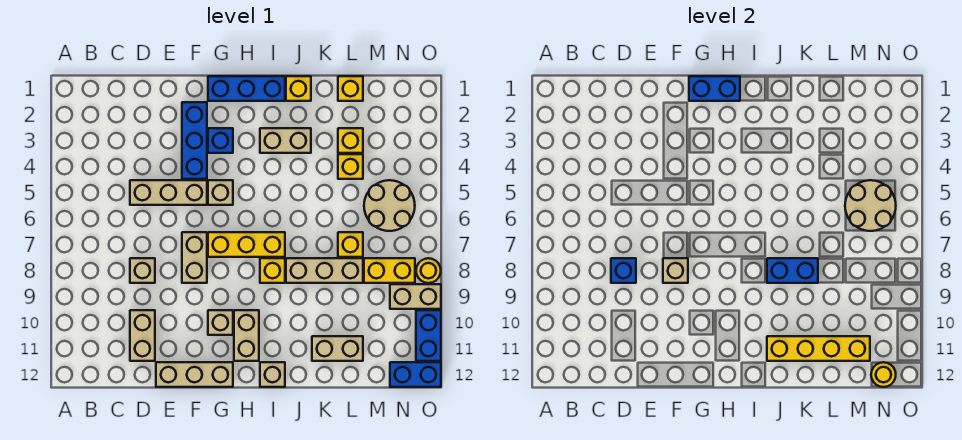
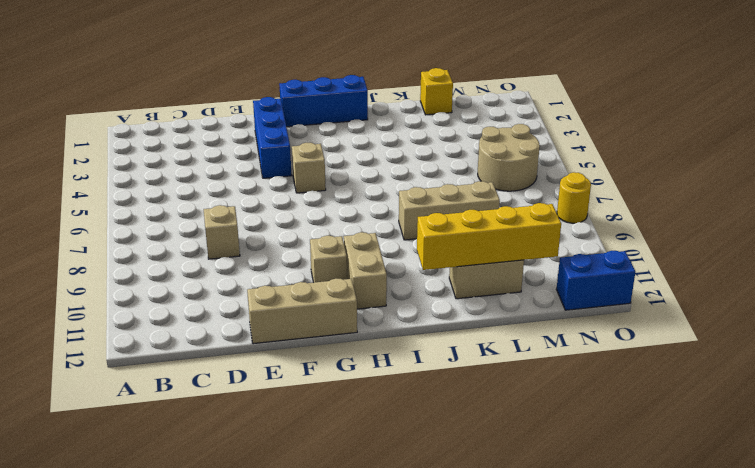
none -> tan 1x3 brick [130,180,207,205]
none -> tan 1x2 brick [130,310,155,361]
none -> tan 1x2 brick [182,232,207,283]
none -> blue 1x1 brick [208,128,233,153]

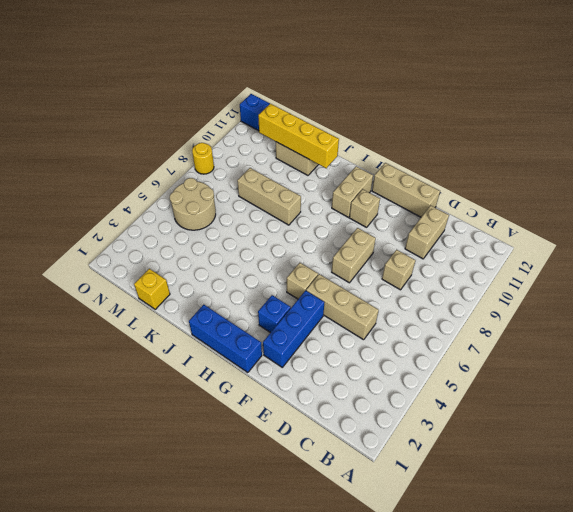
none -> yellow 1x3 brick [208,232,285,257]
none -> tan 1x2 brick [260,128,311,153]
none -> yellow 1x1 brick [260,258,285,283]
none -> tan 1x1 brick [260,362,285,387]

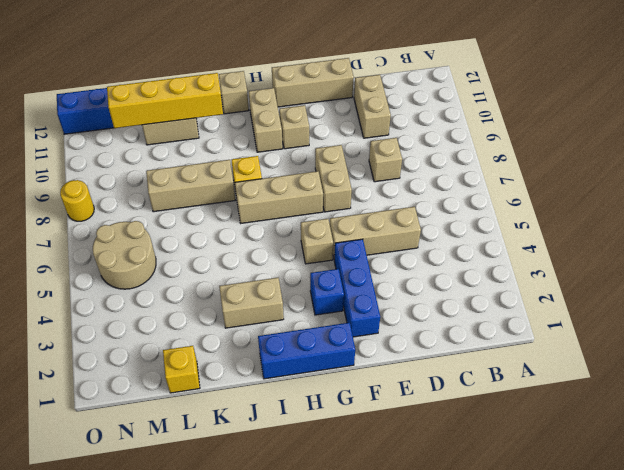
tan 1x3 brick [235,171,323,223] -> yellow 1x3 brick [208,232,285,257]
none -> yellow 1x1 brick [286,76,311,101]
none -> yellow 1x1 brick [338,128,363,153]
none -> yellow 1x1 brick [338,154,363,179]
none -> yellow 1x1 brick [338,232,363,257]

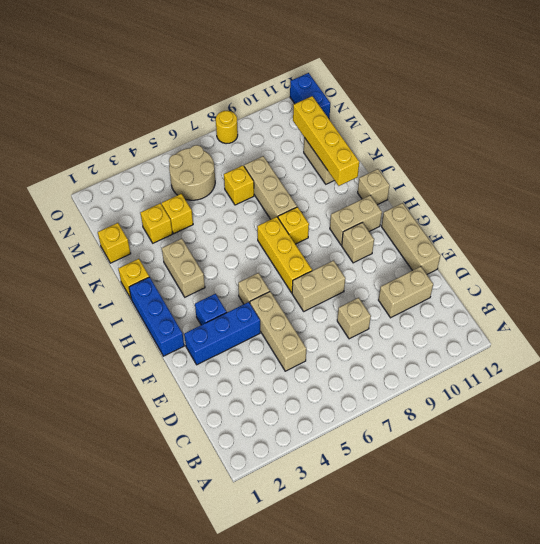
none -> yellow 1x2 brick [364,258,415,283]
none -> tan 1x2 brick [390,284,441,309]
none -> blue 1x2 brick [416,310,441,361]
none -> blue 1x1 brick [611,258,636,283]

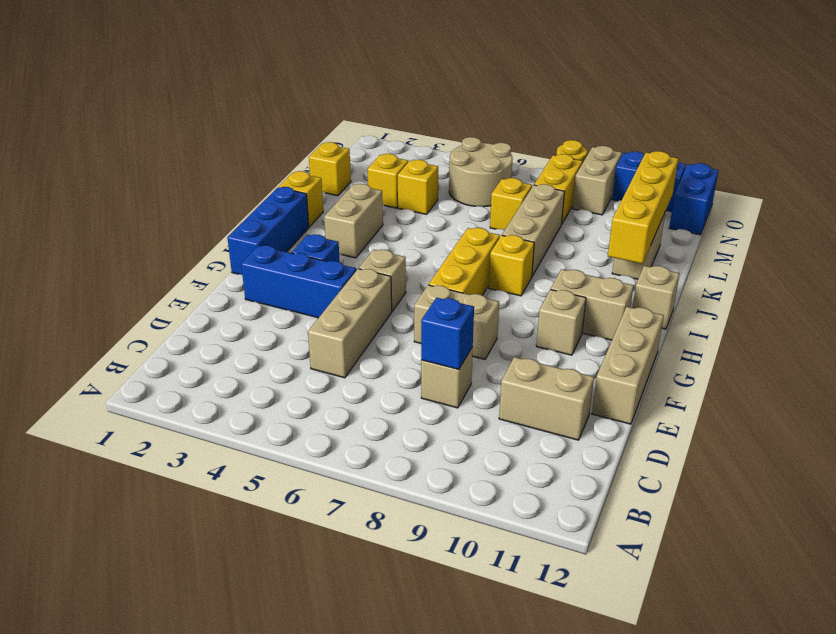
none -> tan 1x1 brick [663,258,688,283]
none -> blue 1x2 brick [689,76,740,101]
none -> blue 1x2 brick [767,258,818,283]
none -> tan 2x2 round brick [845,180,896,231]

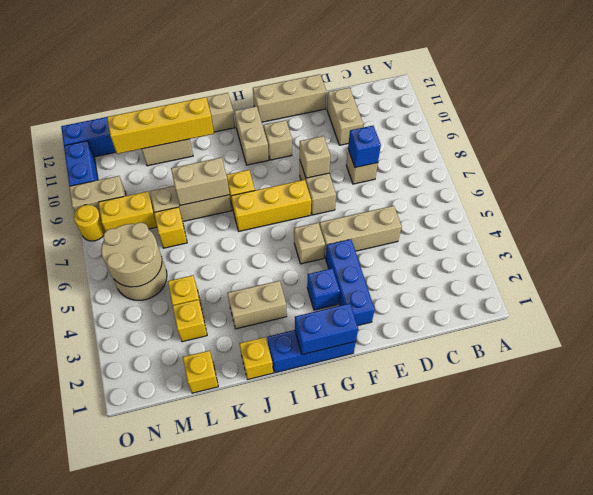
tan 1x2 brick [171,157,230,205] -> blue 1x2 brick [767,258,818,283]
none -> yellow 1x1 round brick [871,362,896,387]

